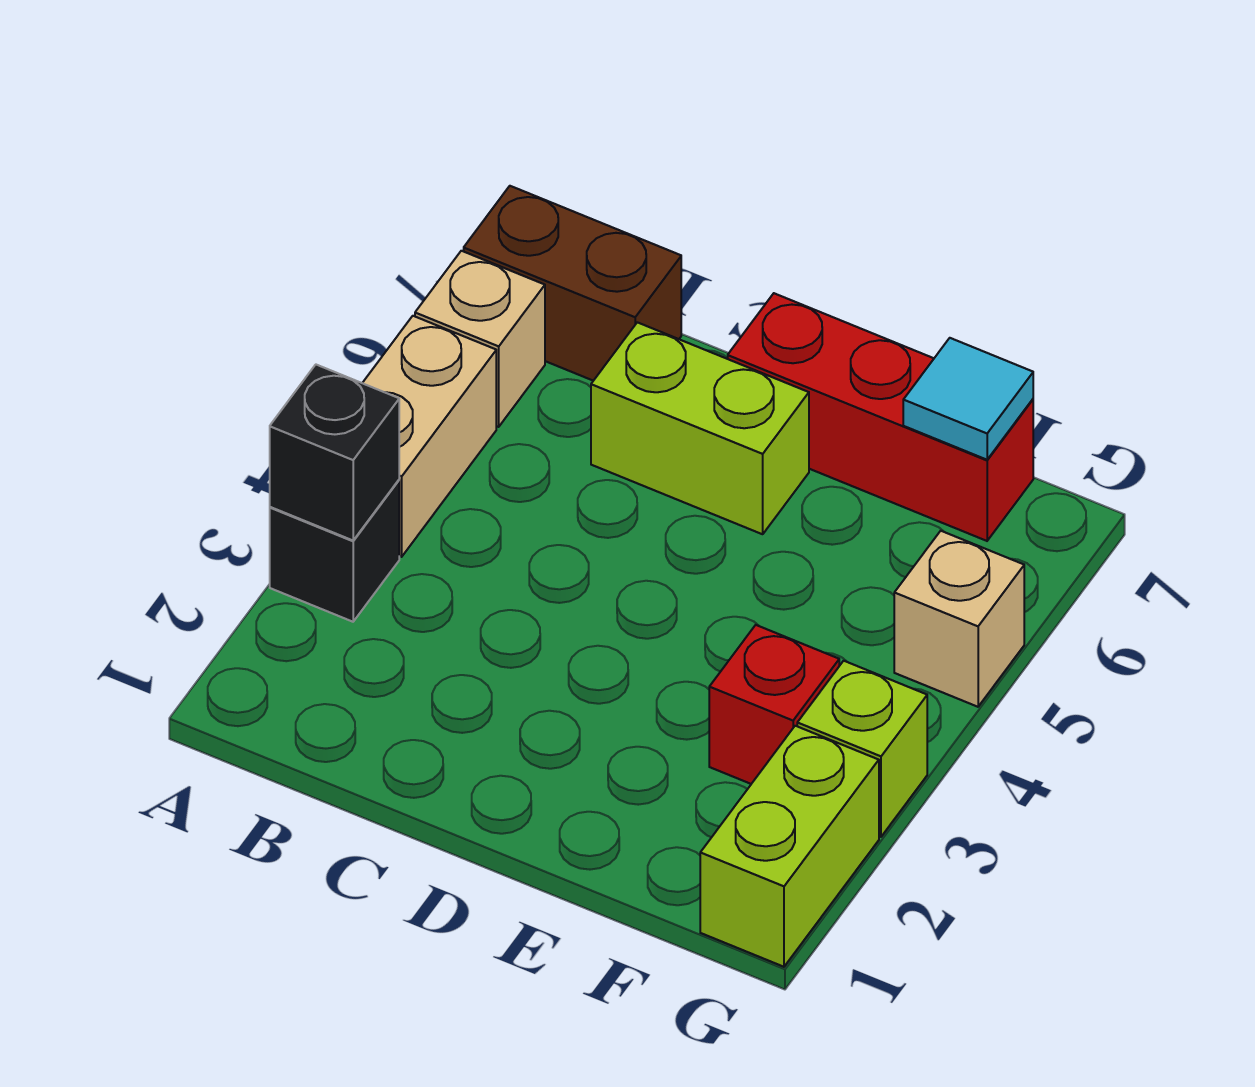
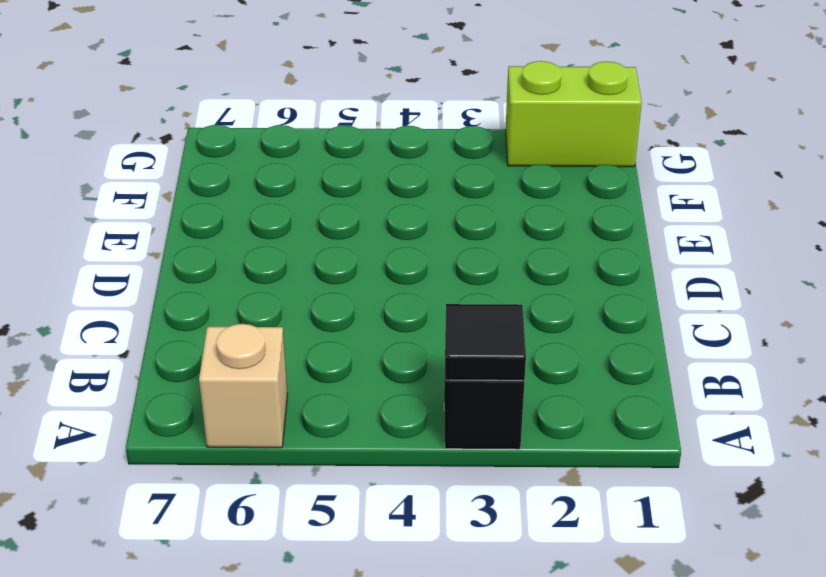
black 1x1 tile [446,304,526,380] -> black 1x1 brick [270,365,399,540]
none -> tan 1x2 brick [363,316,496,557]
none -> brown 1x2 brick [464,186,681,381]
none -> lime 1x2 brick [591,322,809,534]

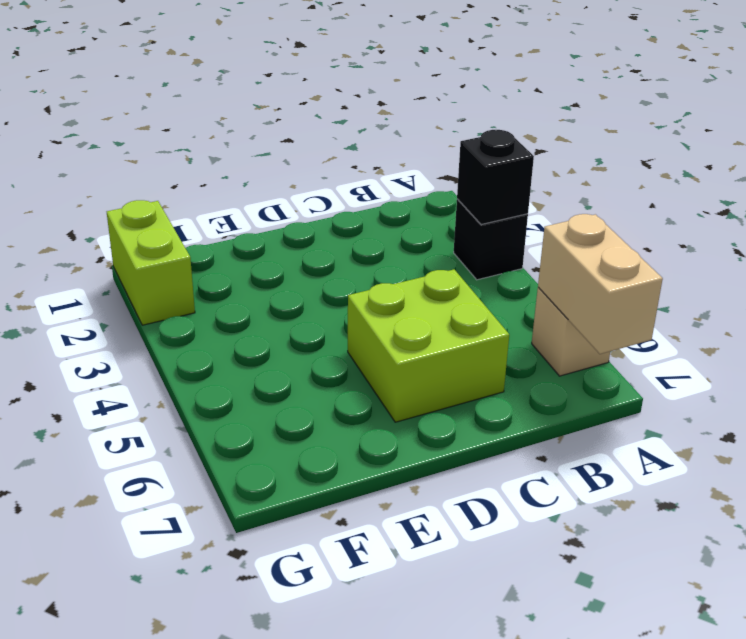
tan 1x2 brick [538,214,663,354] -> tan 1x2 brick moved to [363,316,496,557]
lime 2x2 brick [348,269,509,422] -> lime 1x2 brick [591,322,809,534]
none -> brown 1x2 brick [464,186,681,381]
none -> red 1x3 brick [728,293,1033,541]
none -> red 1x1 brick [709,625,839,784]

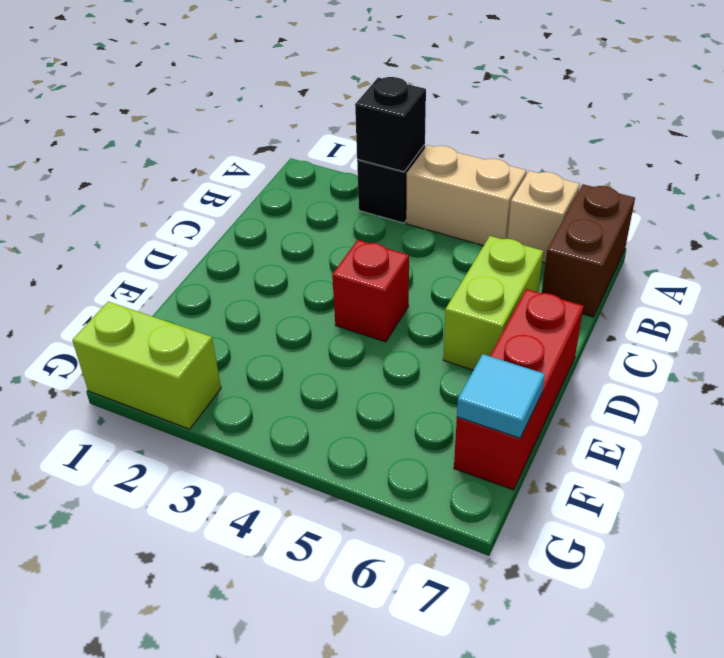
red 1x1 brick [332,240,409,342] -> red 1x1 brick moved to [709,625,839,784]
none -> lime 1x1 brick [797,661,927,837]
none -> tan 1x1 brick [894,531,1024,707]

